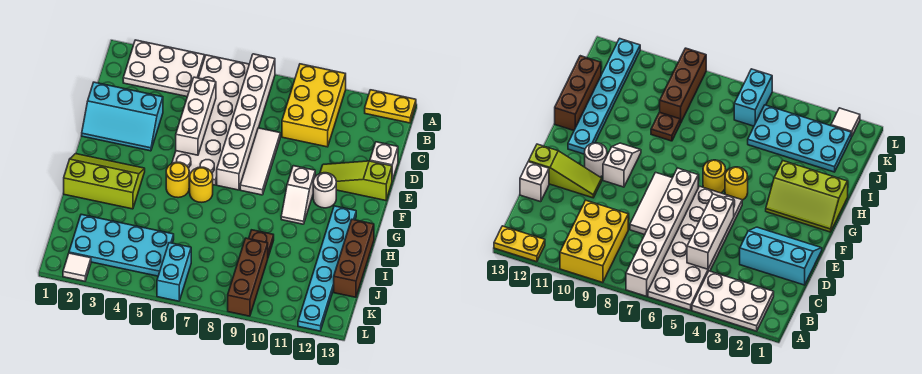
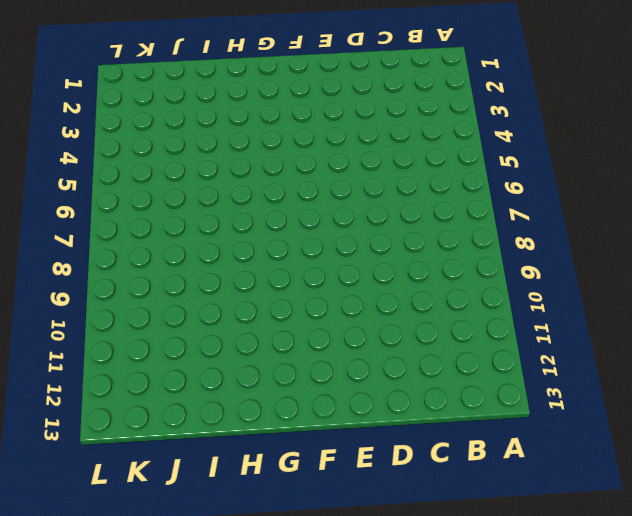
none -> white 2x3 plate [123,40,205,97]
none -> white 2x6 plate [172,55,249,185]
none -> white 1x6 brick [217,54,275,190]

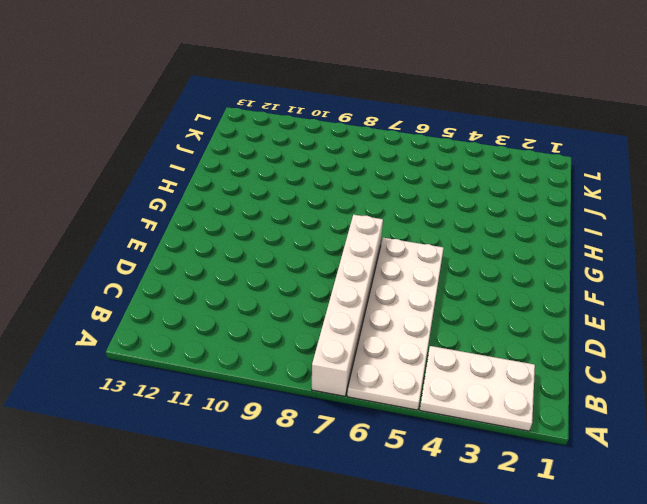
none -> yellow 2x3 brick [282,64,346,147]
none -> yellow 1x2 plate [365,90,416,123]
none -> cyan 2x3 slope [82,82,163,151]

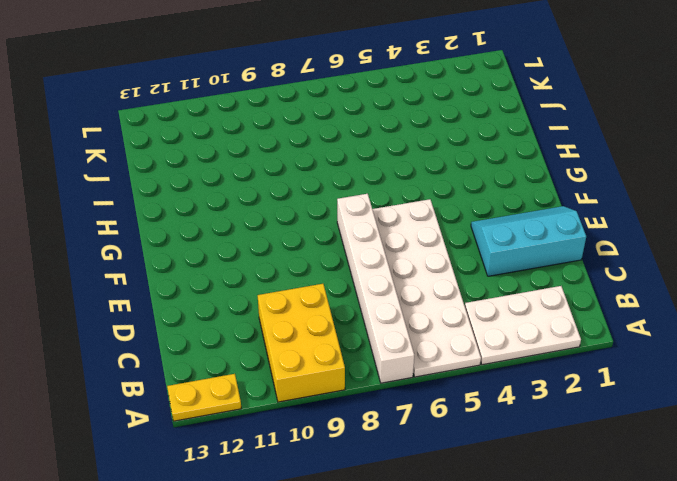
none -> white 1x3 tile [240,128,280,195]
none -> white 1x1 brick [370,142,398,180]
none -> lime 1x3 slope [320,161,392,201]

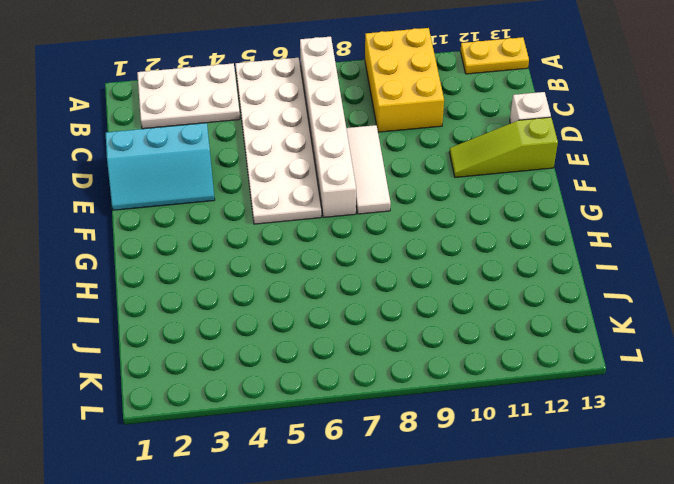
none -> white 1x2 slope [281,166,315,224]
none -> white 1x1 round brick [313,173,336,208]
none -> lime 2x3 slope [64,154,145,209]

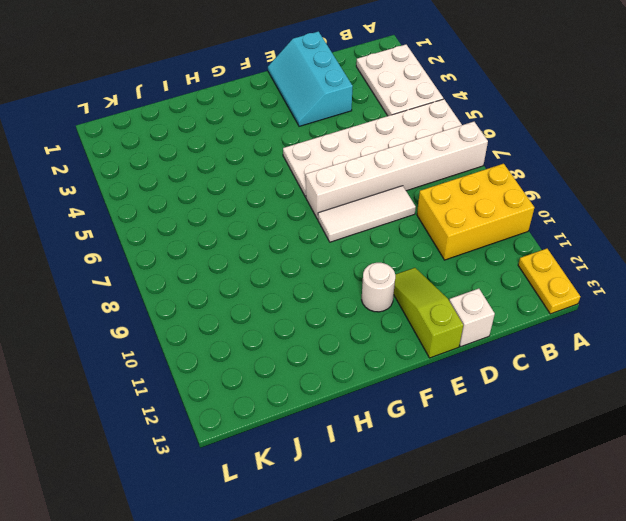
none -> white 1x2 slope [281,166,315,224]
none -> lime 2x3 slope [64,154,145,209]
none -> yellow 1x1 round brick [166,162,189,198]

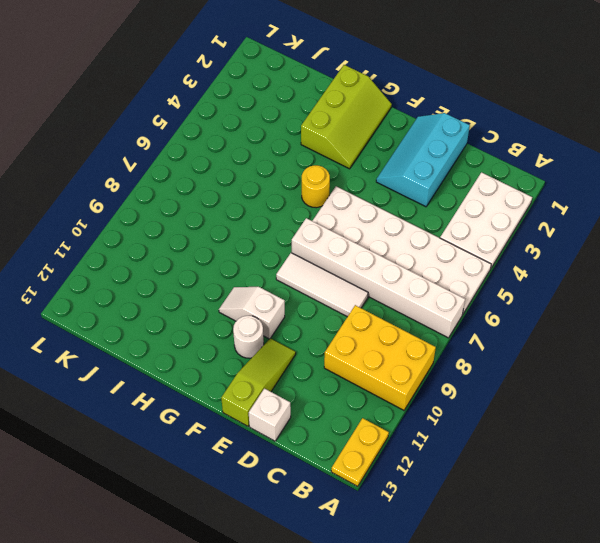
none -> yellow 1x1 round brick [189,167,213,202]
none -> cyan 1x6 plate [298,206,356,331]
none -> brown 1x3 brick [334,219,374,297]

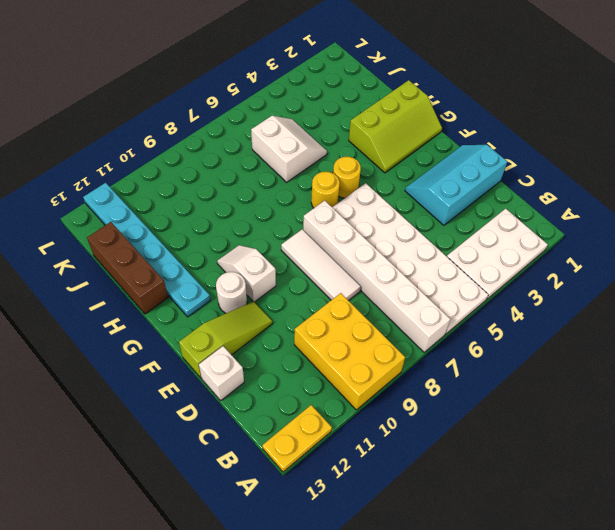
white 2x2 slope [251,116,327,182] -> cyan 2x4 plate [69,214,174,276]
none -> brown 1x1 plate [249,230,274,257]
none -> brown 1x3 brick [228,238,268,316]
none -> cyan 1x2 brick [157,243,191,301]

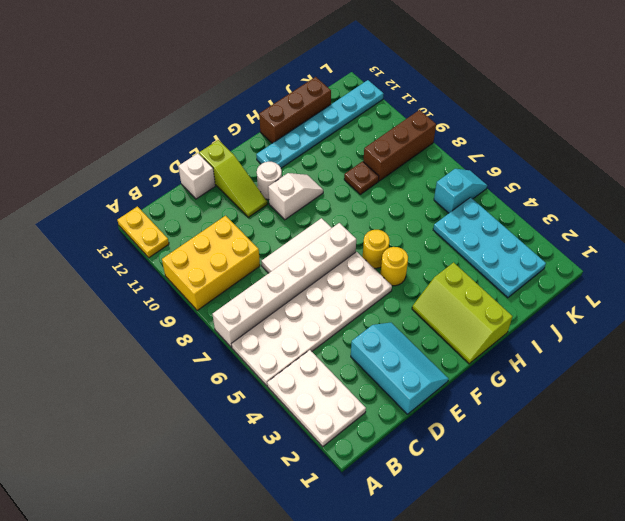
cyan 1x2 slope [434,169,487,213] -> cyan 1x2 brick [157,243,191,301]
none -> white 1x1 tile [63,253,91,281]
none -> white 1x3 brick [176,77,216,155]

